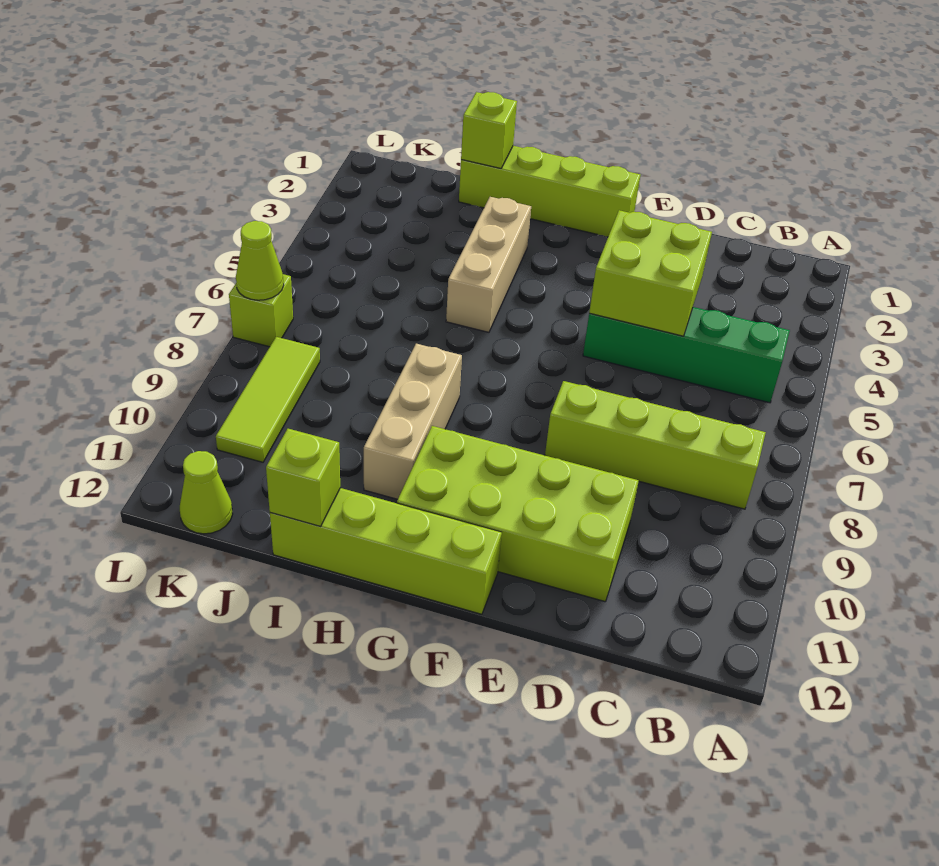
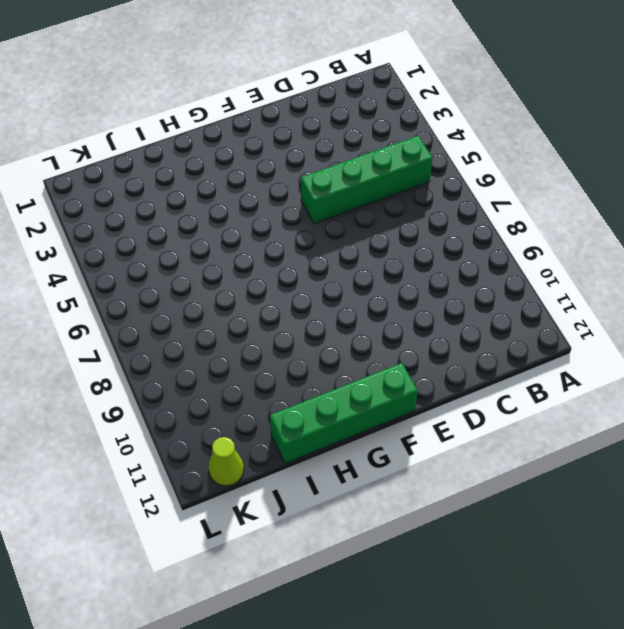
green 1x4 brick [270,363,418,463] -> lime 1x4 brick [270,488,502,614]
none -> lime 1x4 brick [545,381,766,509]
none -> lime 2x4 brick [397,426,639,602]
none -> lime 1x4 brick [459,146,640,237]

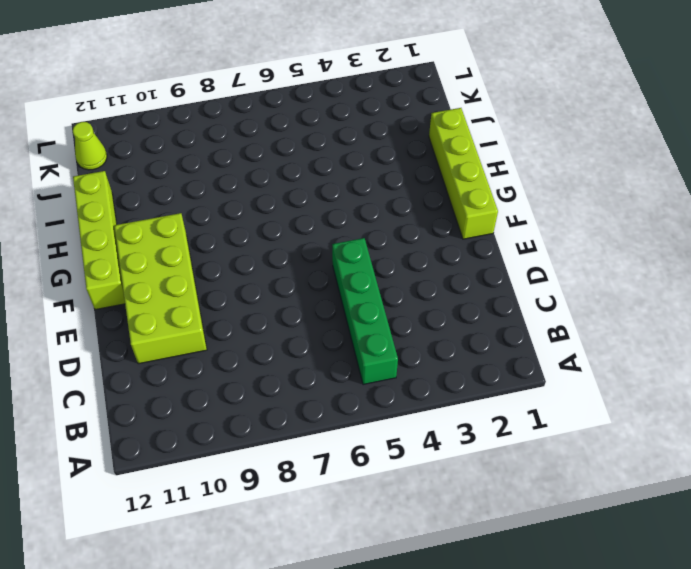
none -> lime 1x4 brick [545,381,766,509]
none -> tan 1x3 brick [446,197,531,332]
none -> tan 1x3 brick [364,344,462,499]

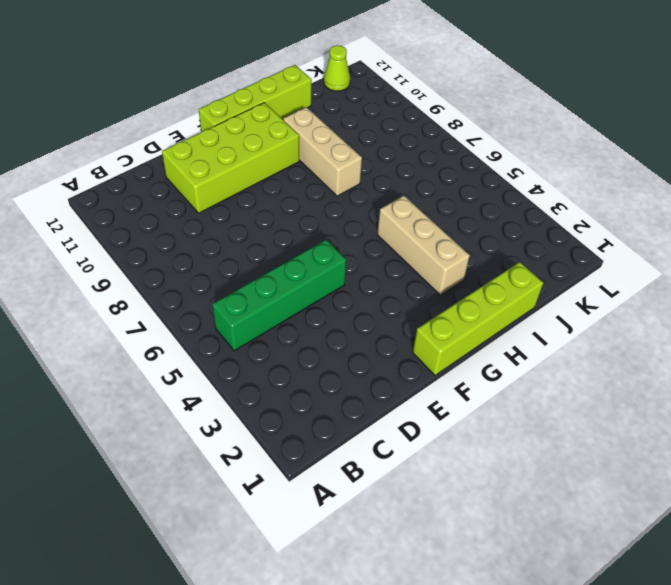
none -> lime 1x4 brick [545,381,766,509]
none -> lime 1x3 tile [216,337,320,462]
none -> lime 1x1 brick [229,274,293,347]

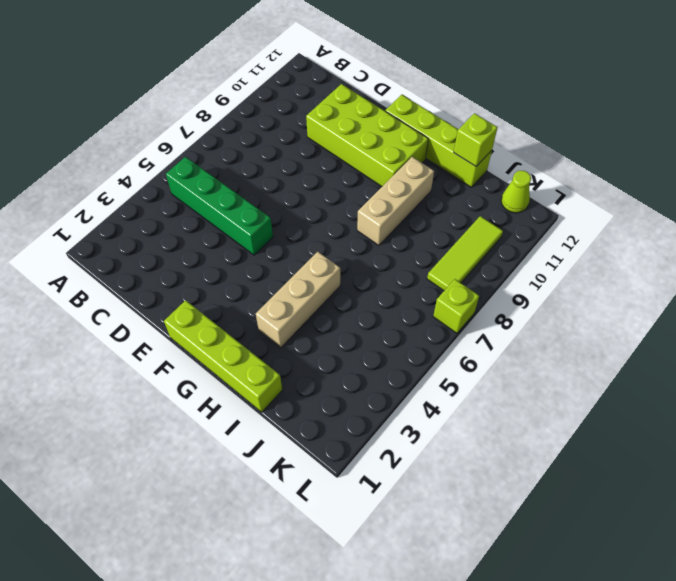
none -> lime 1x4 brick [545,381,766,509]
none -> lime 2x2 brick [589,210,712,336]
none -> lime 1x1 brick [461,92,517,168]

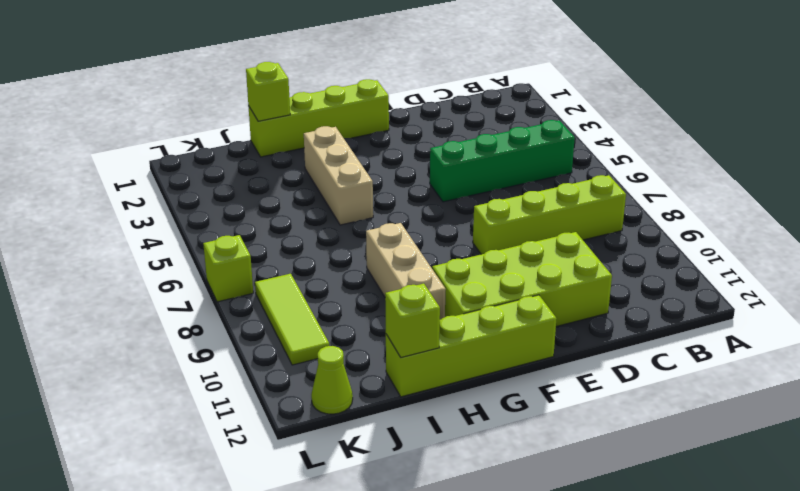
none -> lime 2x2 brick [589,210,712,336]
none -> lime 1x1 cone [236,221,284,300]

